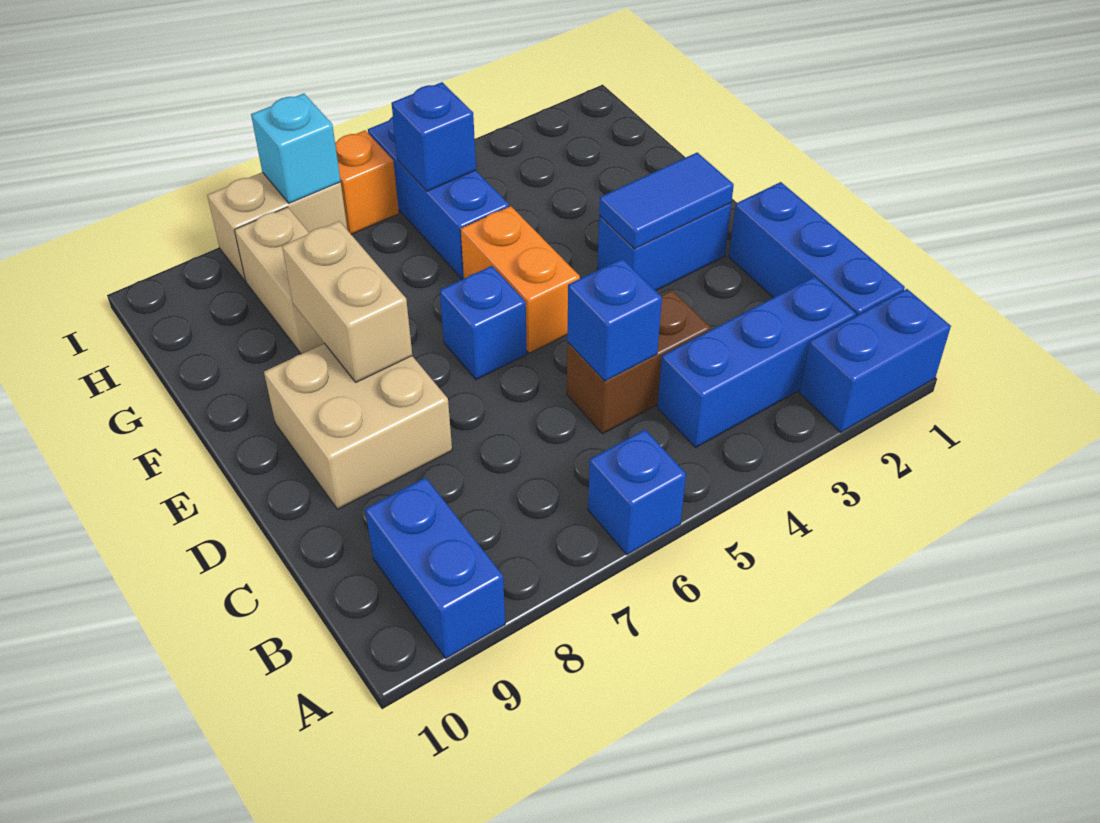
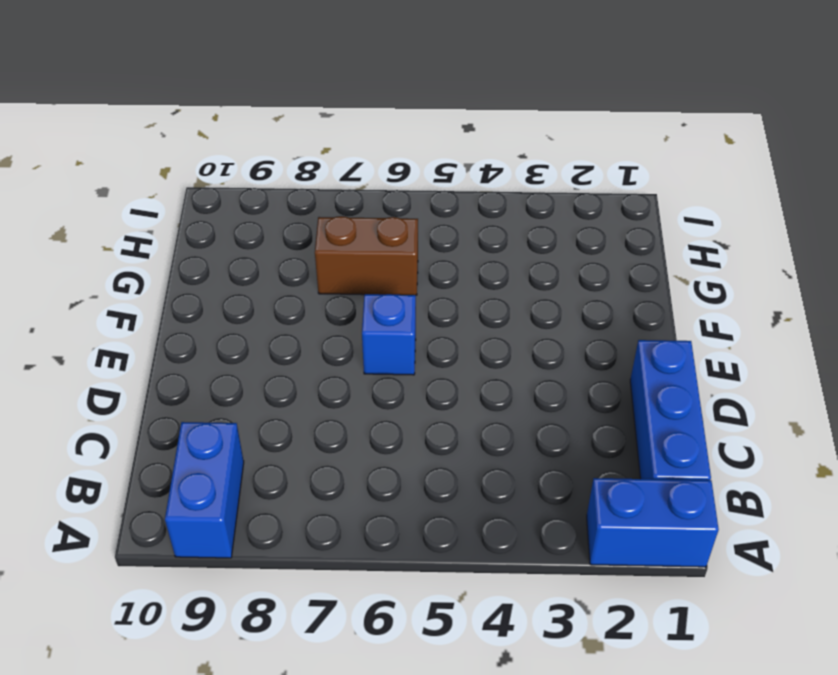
brown 1x2 brick [315,216,418,295] -> brown 1x2 brick moved to [567,290,711,434]
none -> blue 1x1 brick [588,430,686,555]
none -> blue 1x3 brick [657,277,856,448]
none -> tan 2x2 brick [264,343,452,509]

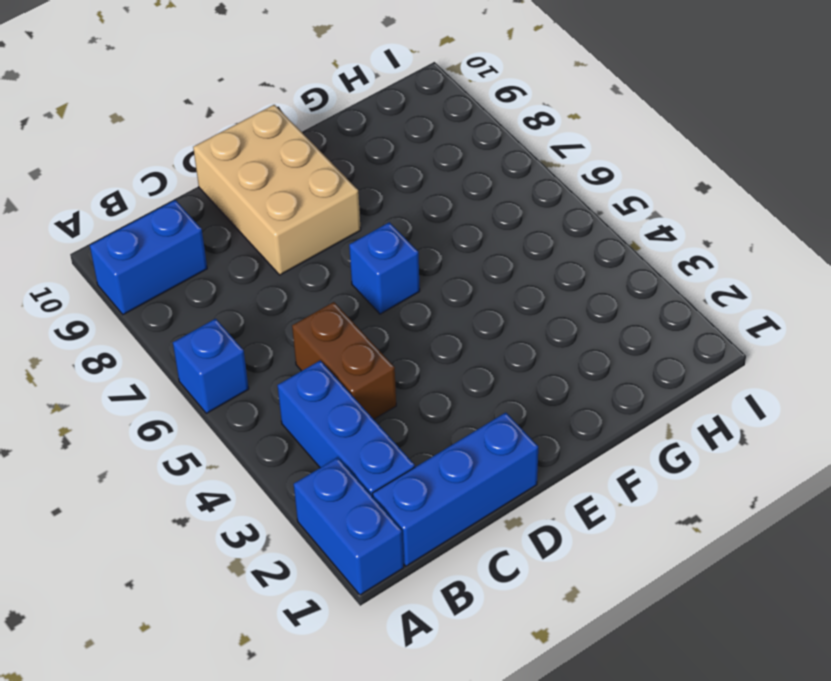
tan 2x3 brick [193,105,361,275] -> tan 2x2 brick [264,343,452,509]
none -> blue 1x2 brick [597,203,731,291]
none -> orange 1x2 brick [461,206,580,353]
none -> blue 1x3 brick [368,117,509,279]

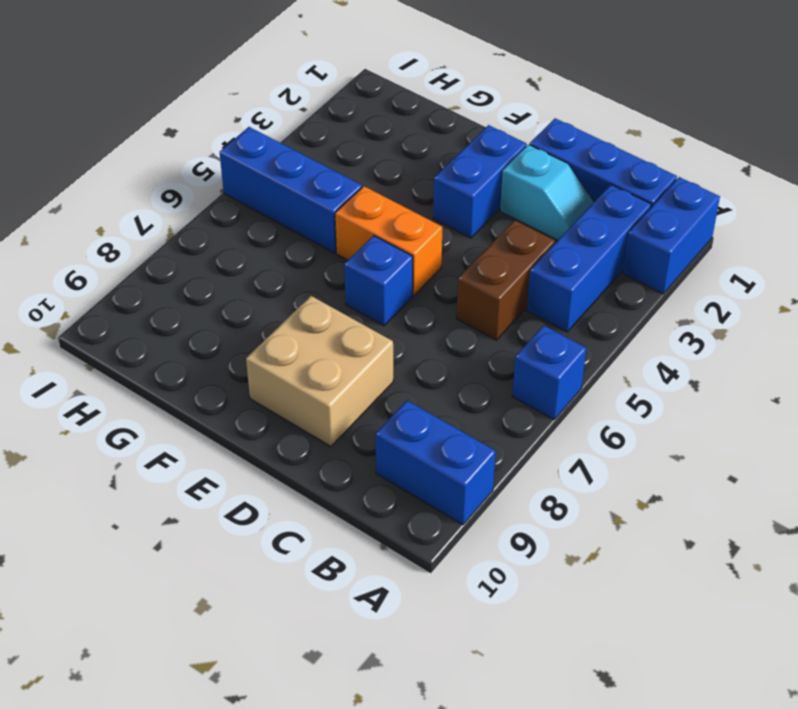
cyan 1x2 slope [500,145,594,241] -> none
none -> tan 1x2 brick [235,207,324,354]
none -> orange 1x1 brick [335,130,399,234]
none -> tan 1x2 brick [207,172,347,281]

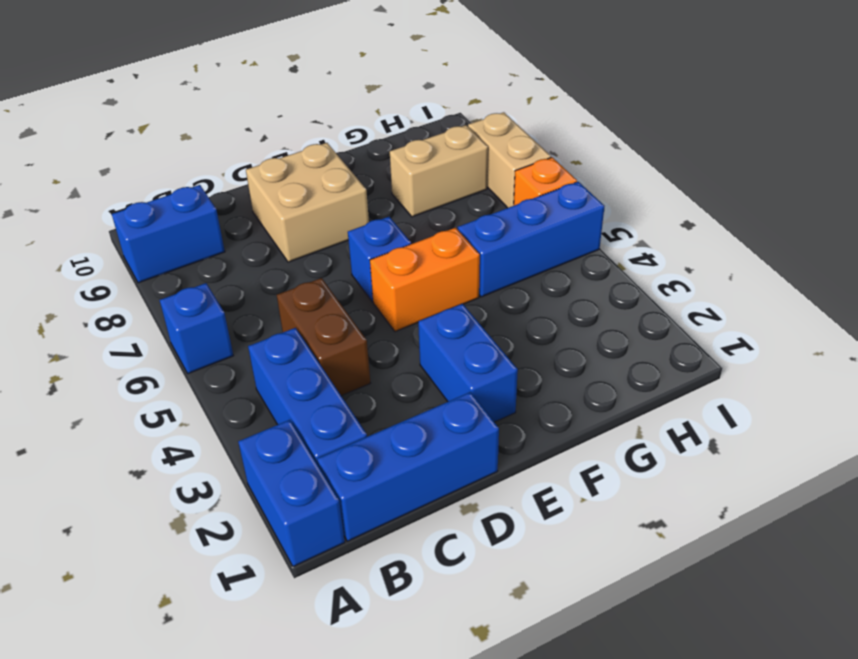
none -> blue 1x1 brick [567,259,662,381]
none -> blue 1x2 tile [599,153,734,249]
none -> tan 1x2 brick [282,221,412,382]

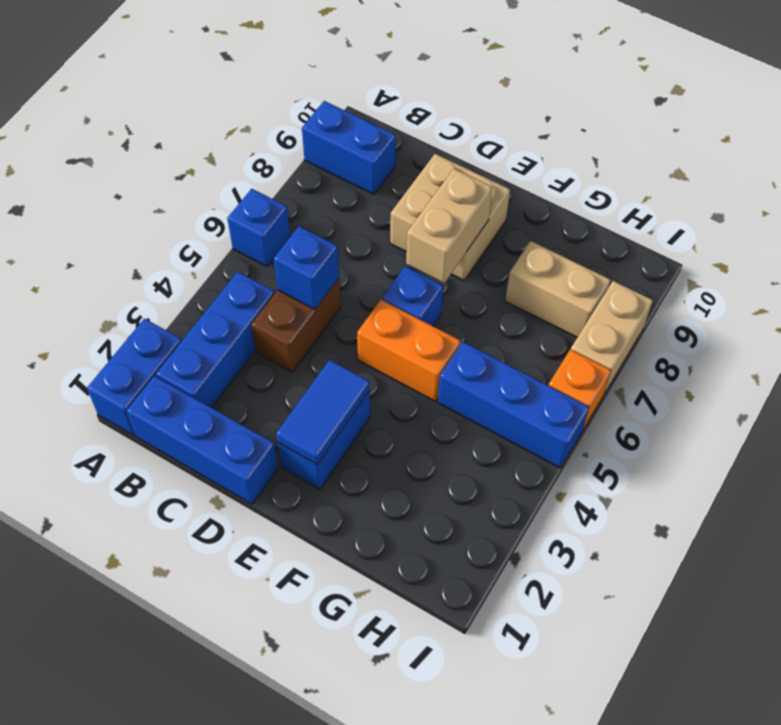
tan 1x2 brick [406,169,493,283] -> tan 1x2 brick turned to [282,221,412,382]
none -> blue 1x1 brick [392,82,476,191]
none -> cyan 1x1 brick [251,94,341,203]

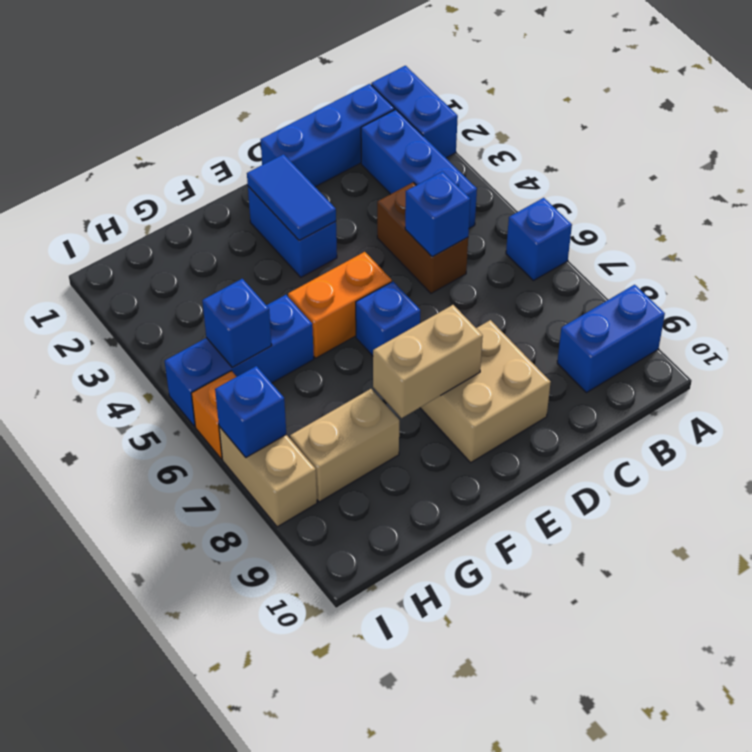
blue 1x1 brick [215,366,286,457] -> cyan 1x1 brick [251,94,341,203]

